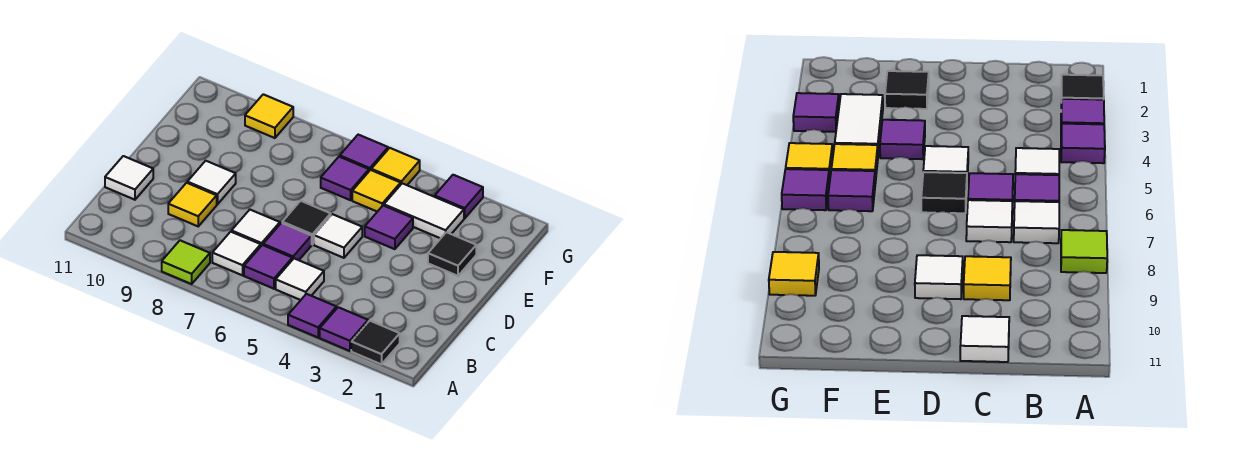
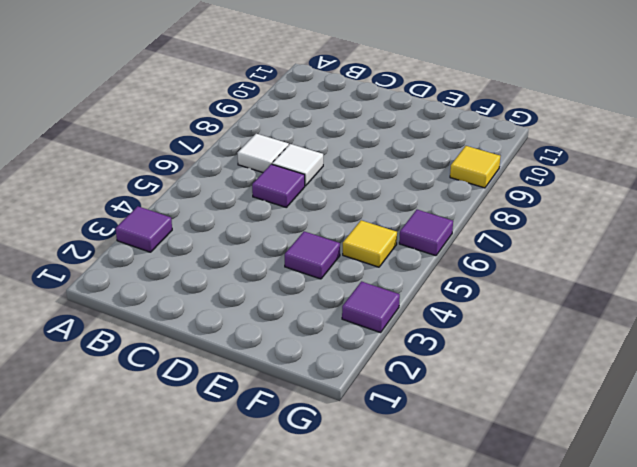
none -> black 1x1 tile [351,321,400,364]
none -> purple 1x1 tile [288,294,337,337]
none -> lime 1x1 tile [162,240,210,284]

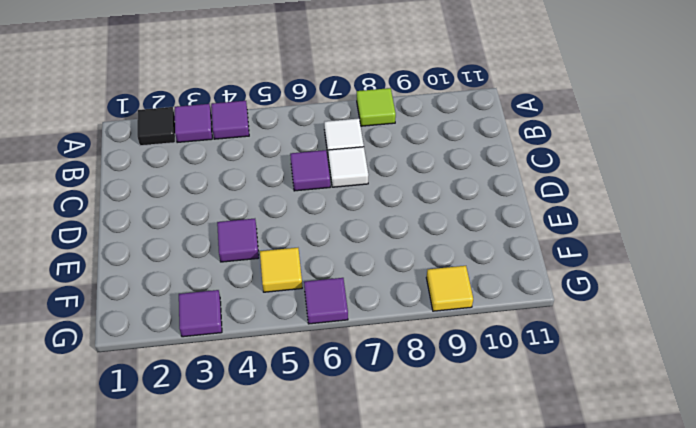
none -> white 1x1 tile [276,259,324,300]
none -> purple 1x1 tile [244,245,292,289]
none -> yellow 1x1 tile [168,183,217,226]

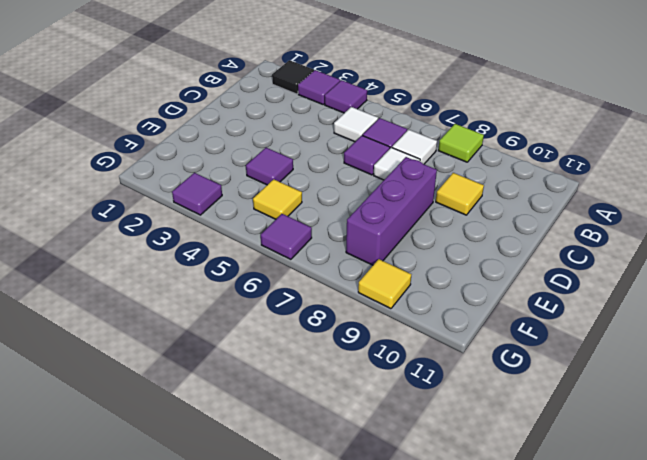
purple 1x3 brick [346,157,437,265] -> none
none -> white 1x1 tile [105,156,153,200]
none -> white 1x1 tile [314,214,362,258]
none -> black 1x1 tile [282,201,331,244]

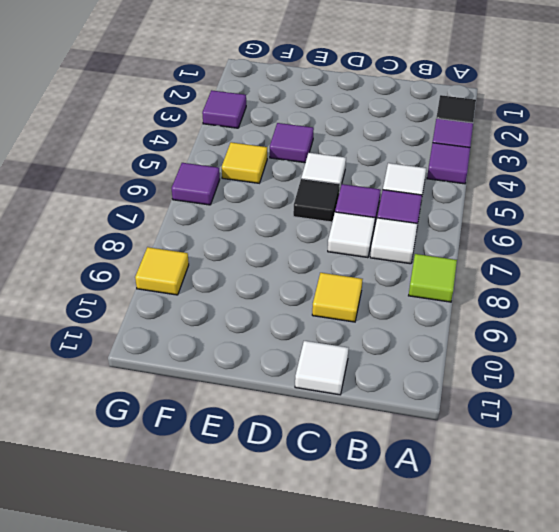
none -> white 1x1 tile [187,161,236,204]
none -> black 1x1 tile [428,232,476,276]
none -> white 1x2 tile [384,183,464,238]

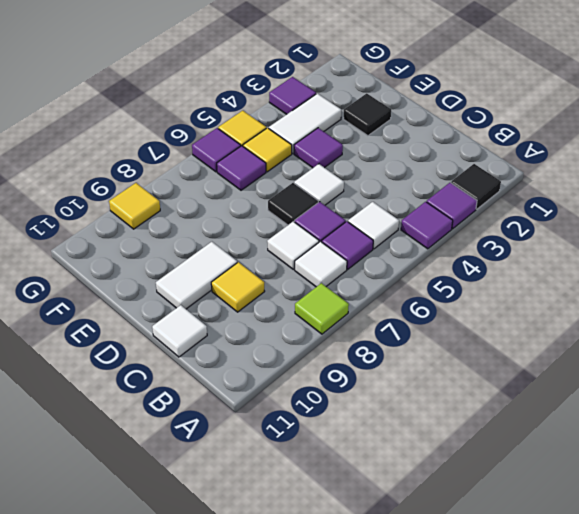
white 1x2 tile [156,242,237,309] -> white 1x1 tile [187,161,236,204]

